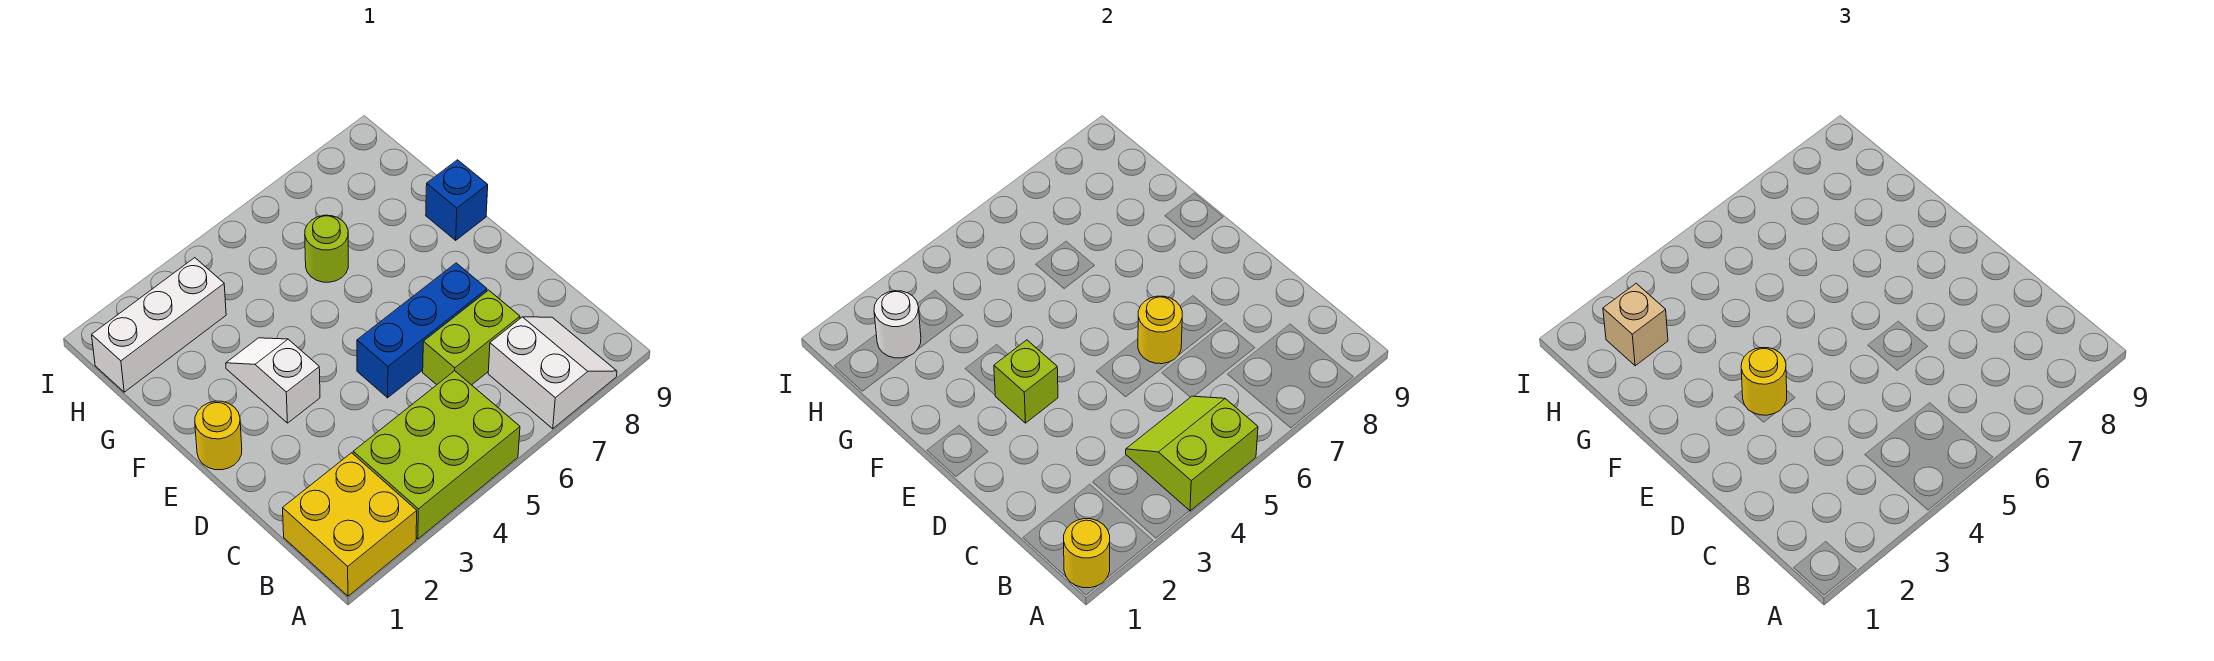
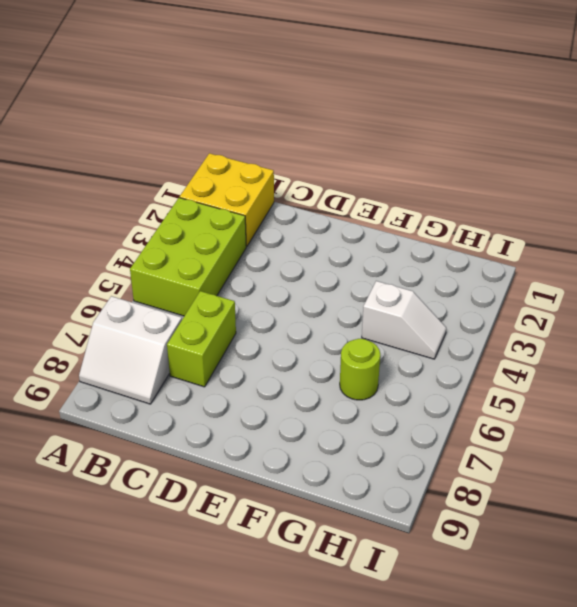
white 1x2 slope [362,281,446,359] -> white 1x2 slope moved to [226,338,320,423]
none -> blue 1x3 brick [357,263,487,398]
none -> yellow 1x1 round brick [195,401,242,470]
none -> blue 1x1 brick [426,160,488,240]

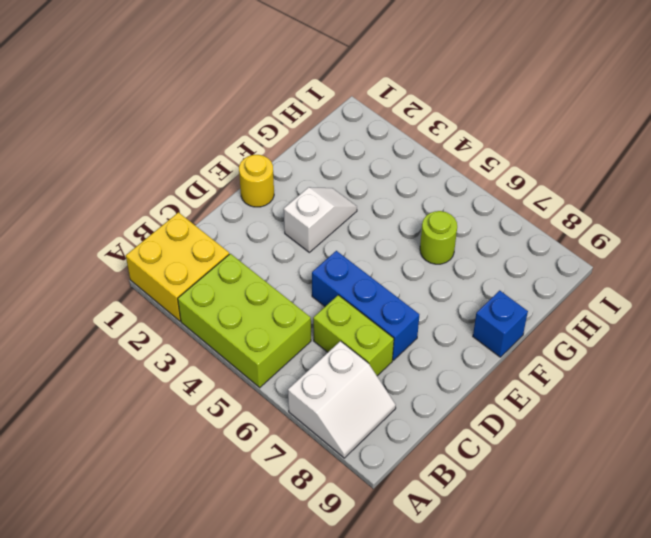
none -> white 1x3 brick [92,258,226,392]
none -> yellow 1x1 round brick [1064,519,1110,588]
none -> lime 2x2 slope [1126,396,1258,511]

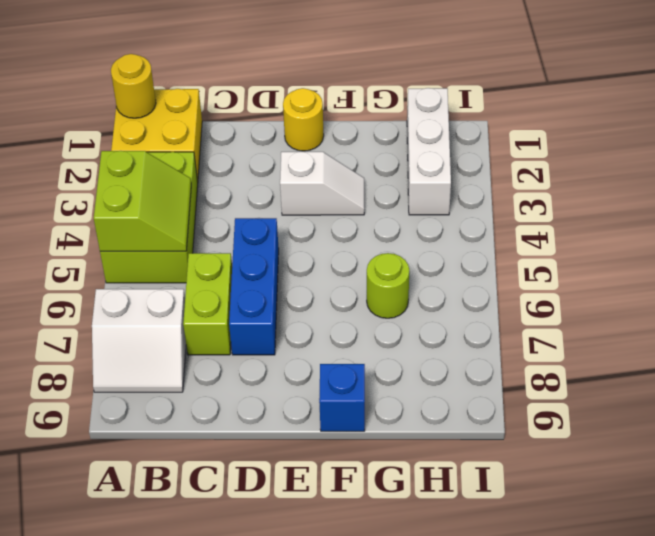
none -> yellow 1x1 round brick [1138,296,1182,364]
none -> lime 1x1 brick [994,340,1058,423]
none -> white 1x1 round brick [874,291,921,358]

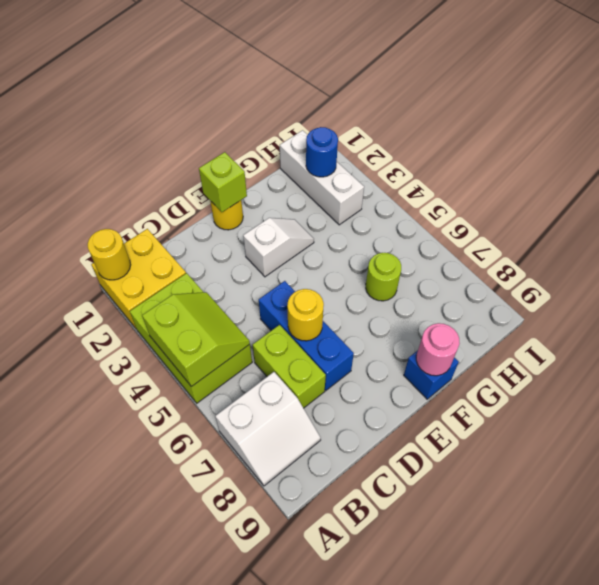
lime 1x1 brick [199,152,247,212] -> lime 1x1 brick moved to [994,340,1058,423]
pink 1x1 round brick [416,323,460,376] -> none
blue 1x1 round brick [306,127,338,177] -> white 1x1 round brick [874,291,921,358]
none -> yellow 1x1 round brick [1741,348,1787,415]
none -> tan 1x1 brick [1603,283,1668,366]

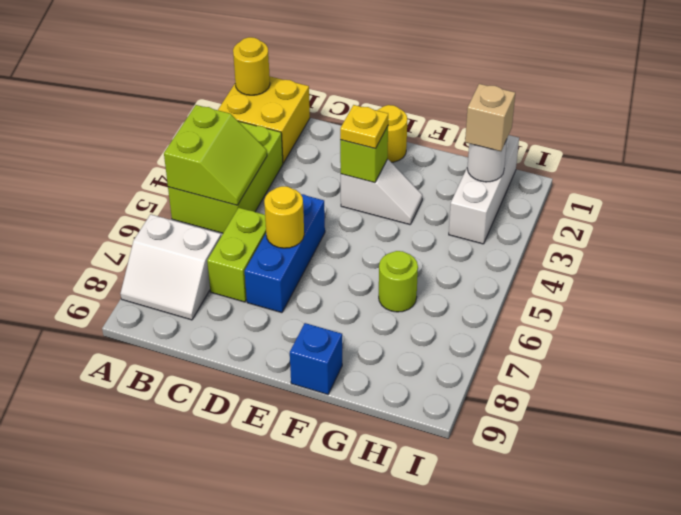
yellow 1x1 plate [340,105,388,149] -> yellow 1x1 round brick [1741,348,1787,415]

